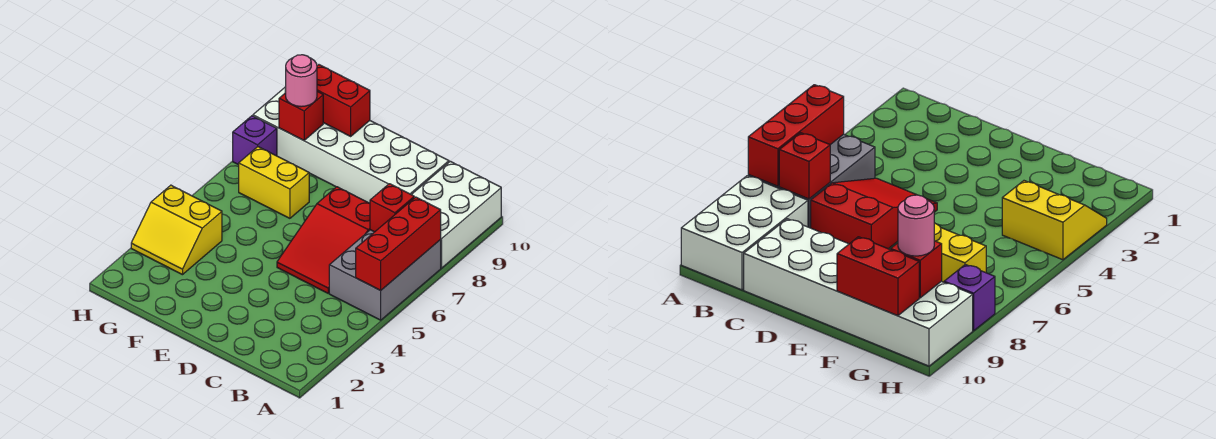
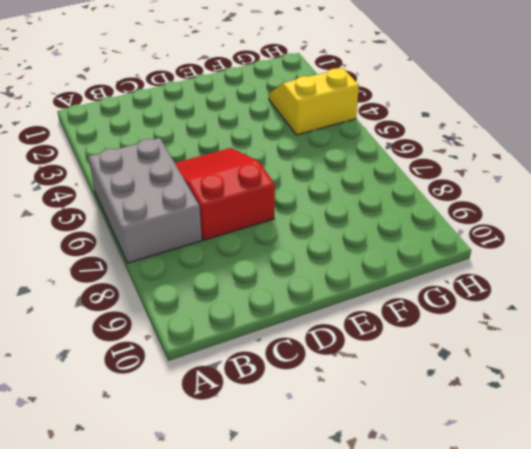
none -> white 2x3 brick [411,161,501,268]
none -> white 2x6 brick [253,87,449,203]
none -> yellow 1x2 brick [239,147,309,218]

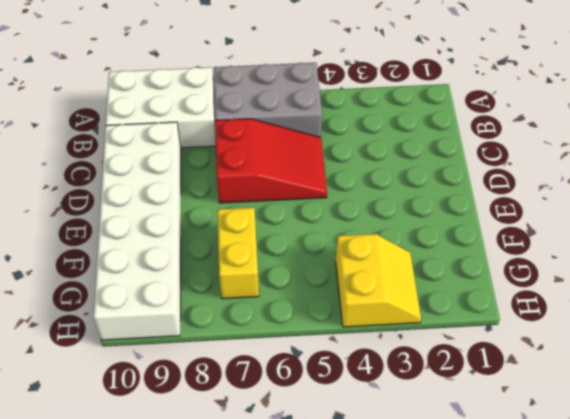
none -> purple 1x1 brick [233,116,277,165]
none -> red 1x3 brick [356,197,441,290]
none -> red 1x1 brick [370,184,414,232]

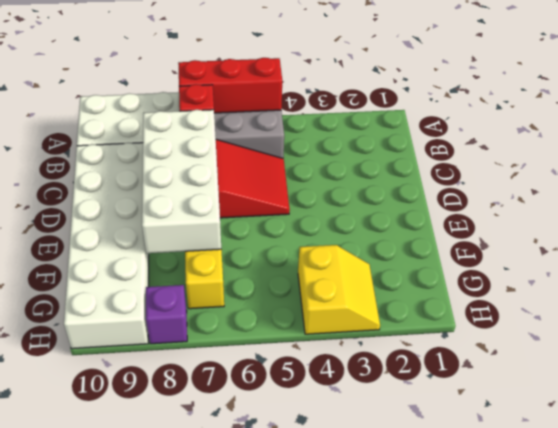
white 2x4 brick [142,110,221,253] -> none
none -> red 1x2 brick [317,65,370,136]
none -> red 1x1 brick [279,91,323,140]
none -> pink 1x1 round brick [286,55,317,107]

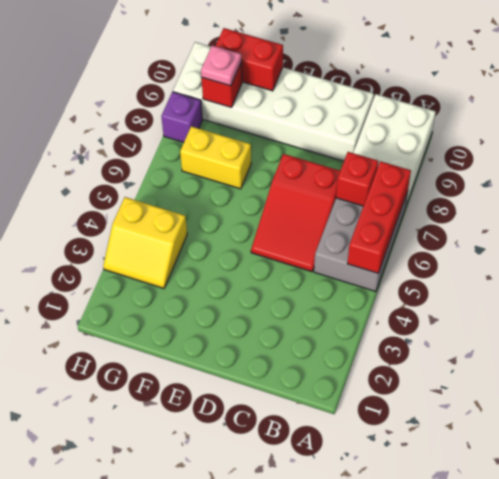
pink 1x1 plate [201,46,242,86] -> pink 1x1 round brick [286,55,317,107]

